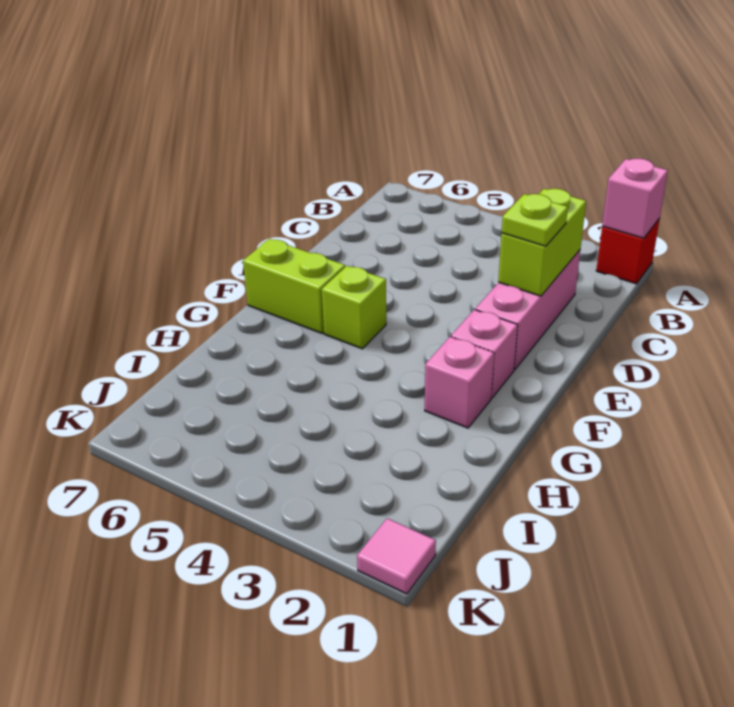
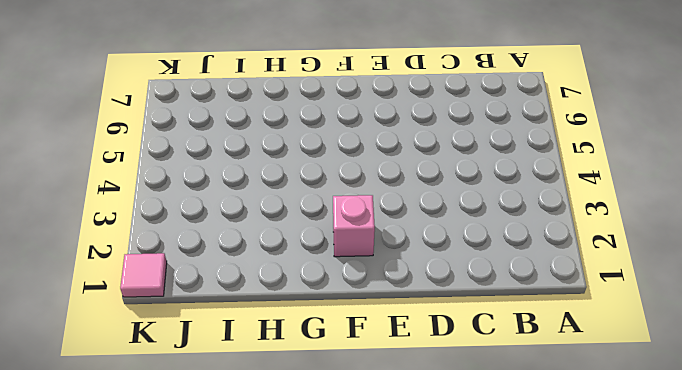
none -> red 1x1 brick [596,219,660,284]
none -> pink 1x3 brick [475,250,580,370]

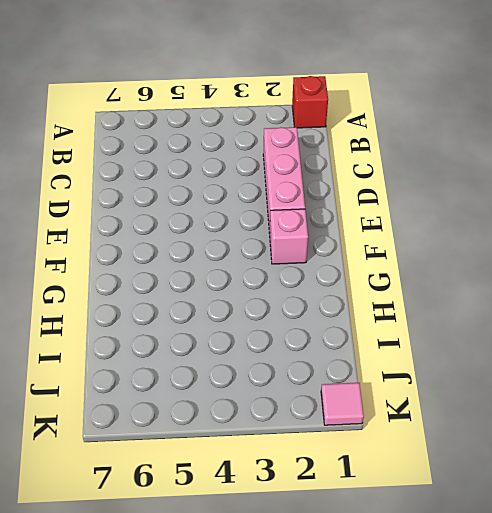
none -> lime 1x1 brick [322,266,386,349]
none -> lime 1x2 brick [243,239,345,333]

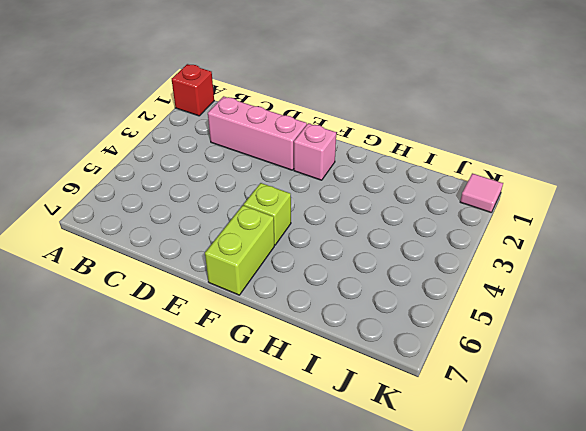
none -> pink 1x1 brick [425,337,494,428]
none -> pink 1x1 brick [602,159,668,238]

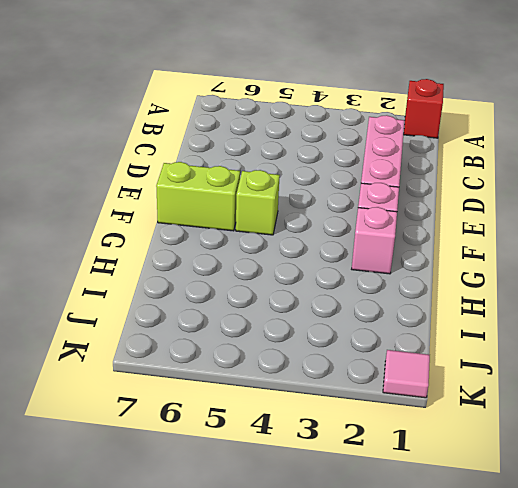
none -> pink 1x1 brick [602,159,668,238]
none -> lime 1x2 brick [498,189,586,296]

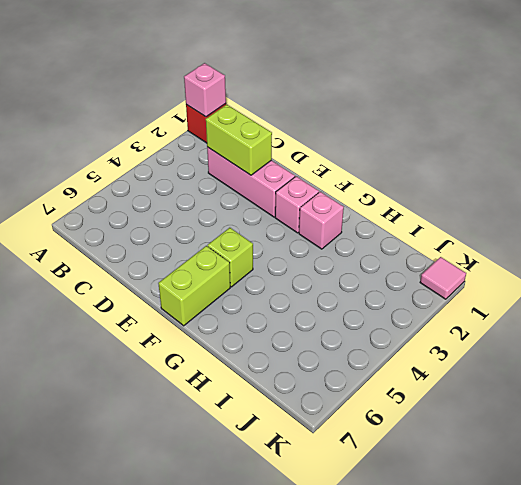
none -> lime 1x1 plate [502,194,568,246]

